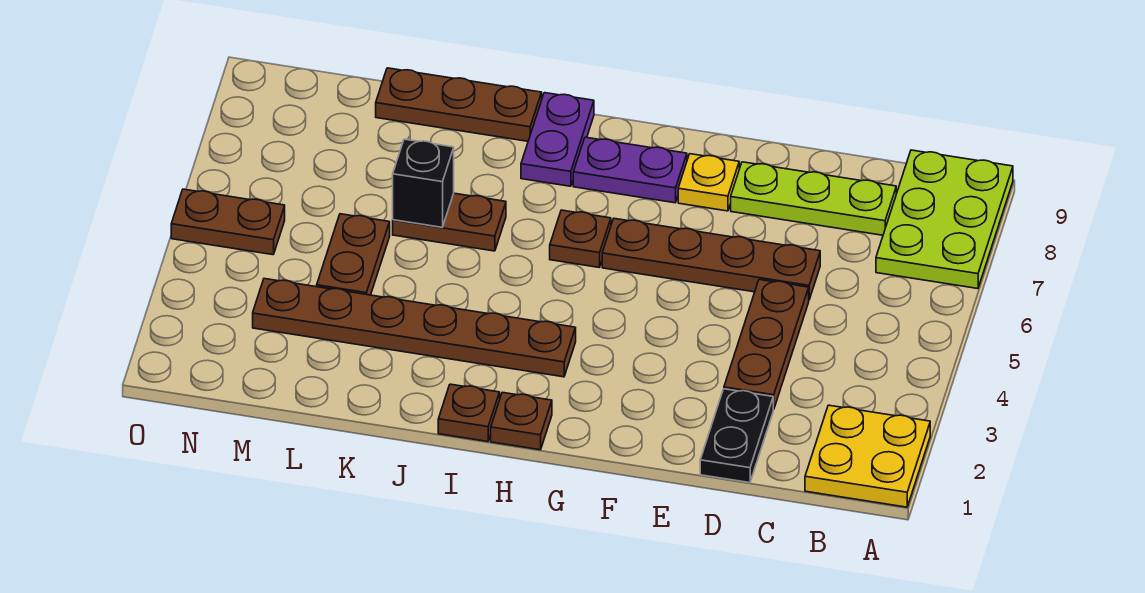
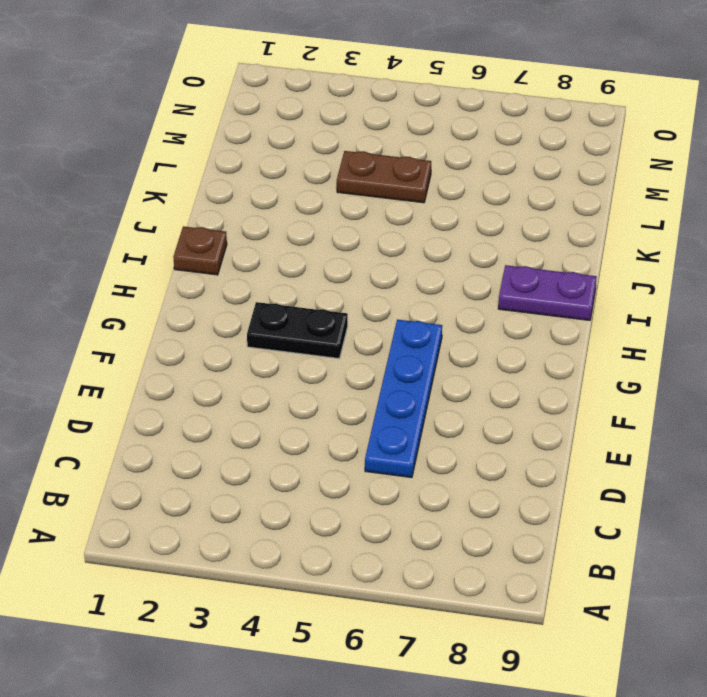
blue 1x4 plate [365,320,442,478] -> brown 1x4 plate [602,218,820,299]
black 1x2 plate [247,302,348,358] -> black 1x2 plate moved to [700,389,774,483]
none -> yellow 2x2 plate [805,405,930,507]
none -> lime 2x3 plate [876,150,1013,289]
none -> lime 1x3 plate [731,162,896,235]

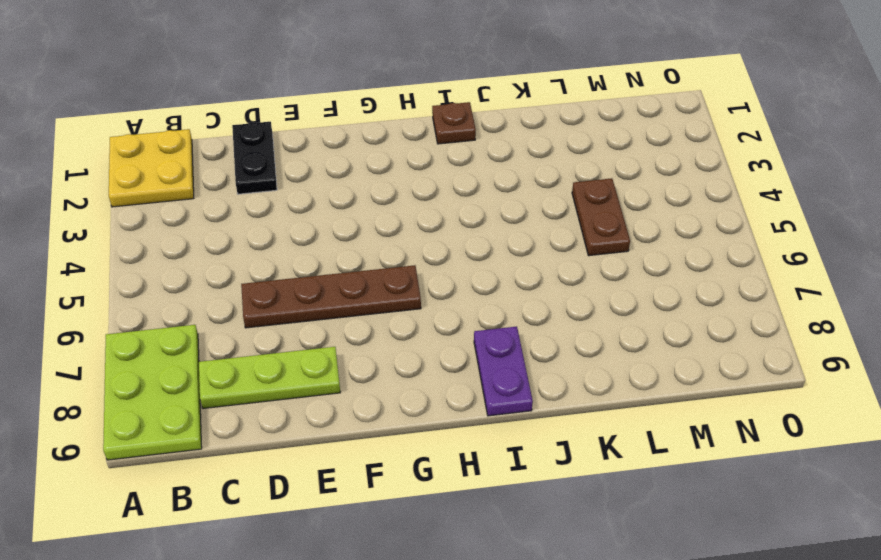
none -> brown 1x3 plate [724,280,809,409]
none -> yellow 1x1 plate [678,154,739,211]
none -> purple 1x2 plate [573,137,687,203]

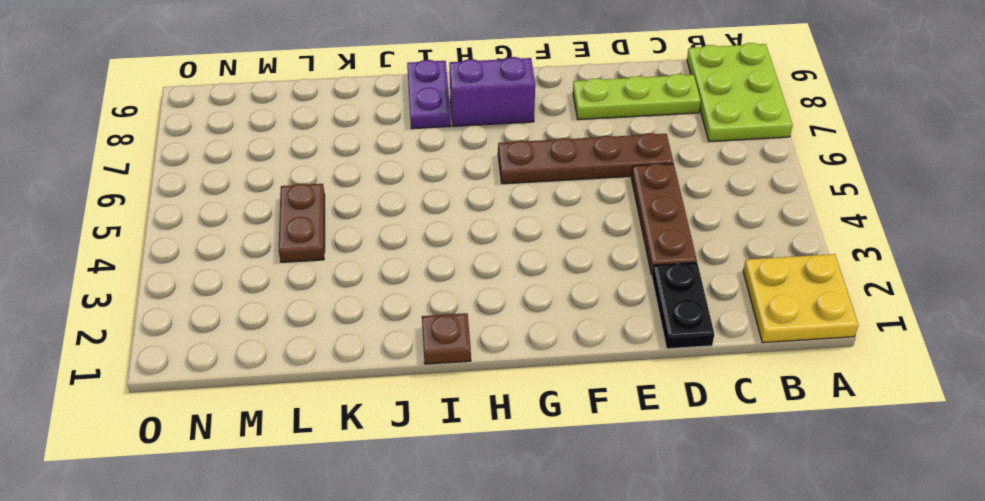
purple 1x2 brick [449,57,535,126] -> purple 1x2 plate [573,137,687,203]
none -> yellow 1x1 plate [678,154,739,211]
none -> brown 1x1 plate [491,392,552,450]
none -> brown 1x6 plate [253,279,576,377]

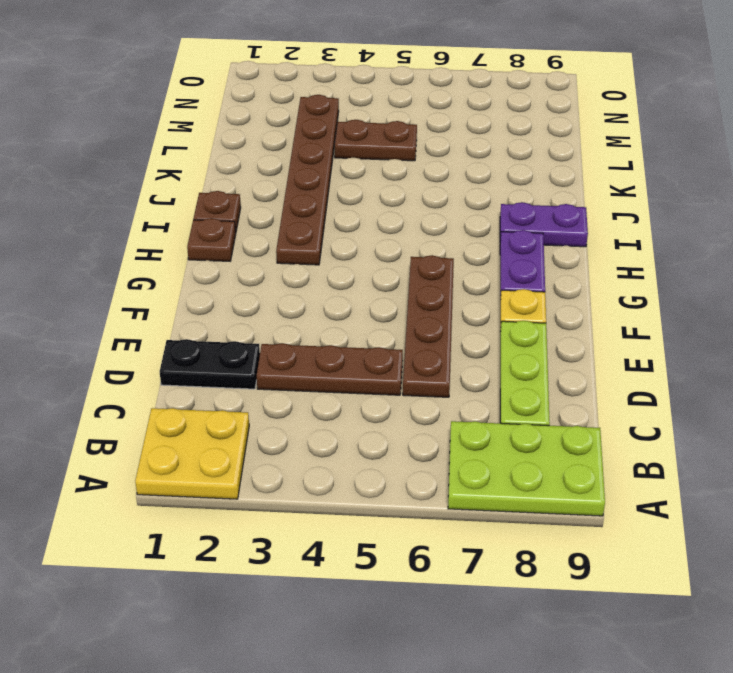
none -> brown 1x1 plate [550,210,611,268]
none -> brown 1x2 plate [393,193,506,251]
none -> brown 1x3 plate [376,68,542,141]

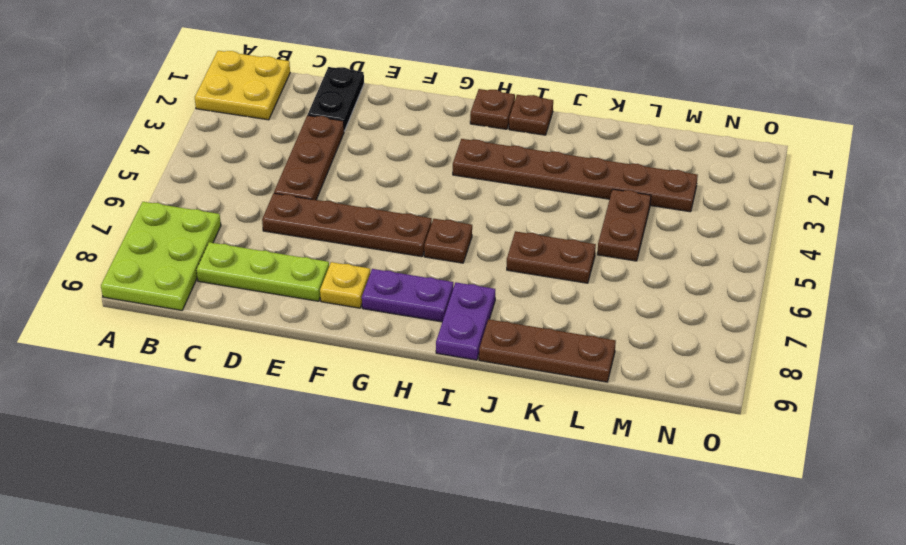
none -> brown 1x2 plate [171,189,285,255]
none -> black 1x1 brick [393,139,454,227]

